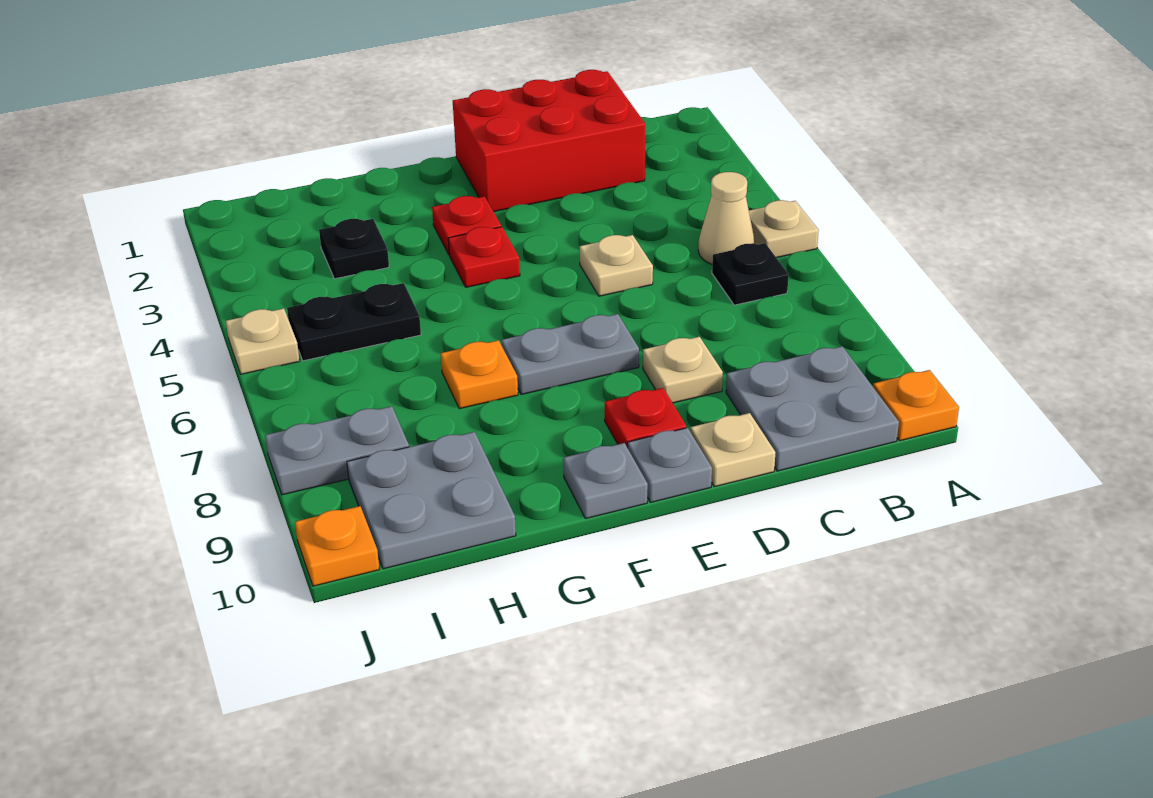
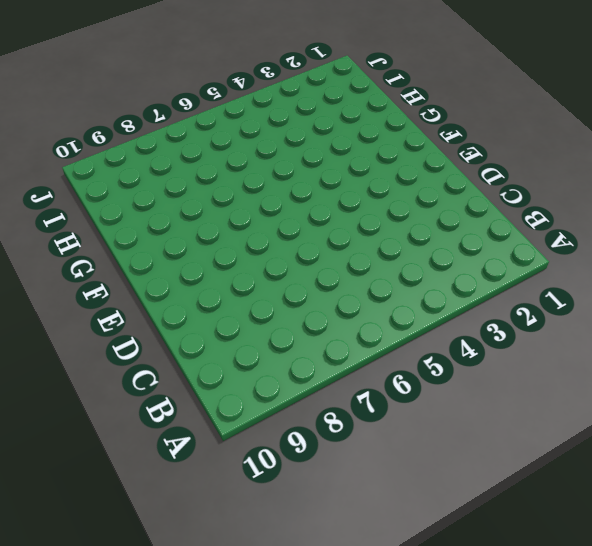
none -> tan 1x1 plate [749,200,819,258]
none -> orange 1x1 plate [873,370,959,441]
none -> tan 1x1 cone [698,172,755,264]

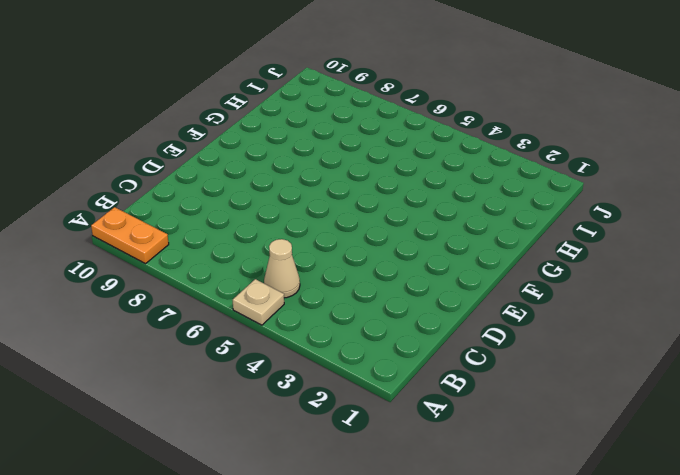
orange 1x2 plate [91,207,169,264] -> orange 1x1 plate [873,370,959,441]
none -> black 1x1 plate [712,243,789,305]
none -> grey 2x2 plate [726,346,899,471]
none -> red 2x3 brick [453,70,645,212]

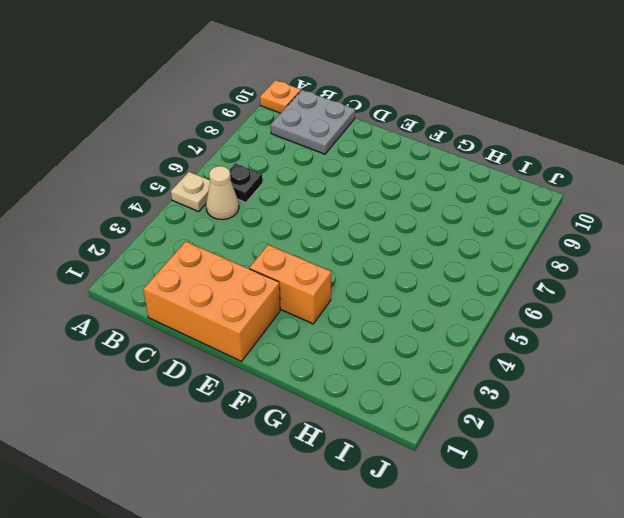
orange 2x3 brick [143,241,280,361] -> red 2x3 brick [453,70,645,212]
orange 1x2 brick [249,245,331,324] -> red 1x1 plate [432,196,501,254]
none -> tan 1x1 plate [580,235,653,296]
none -> tan 1x1 plate [643,337,723,403]
none -> tan 1x1 plate [691,413,776,487]

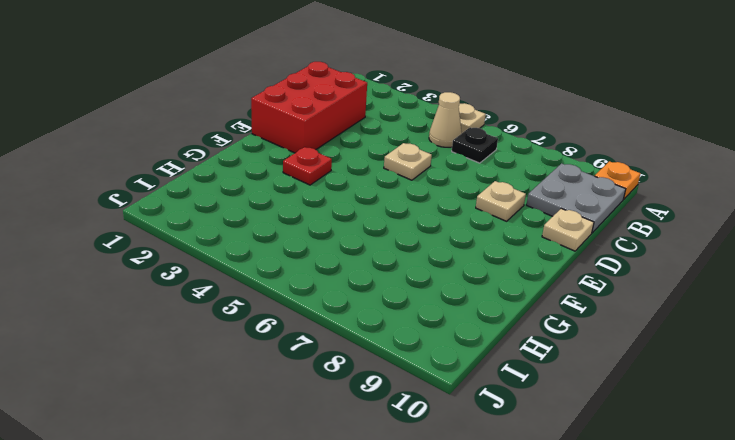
none -> grey 1x2 plate [502,314,639,394]
none -> red 1x1 plate [605,388,686,448]
none -> grey 1x1 plate [628,428,712,503]

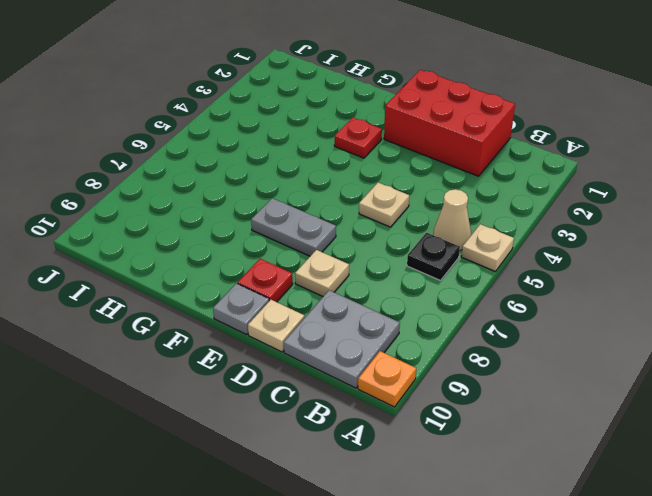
none -> red 1x1 plate [448,227,520,287]
none -> grey 1x1 plate [563,443,648,519]
none -> orange 1x1 plate [441,340,518,409]

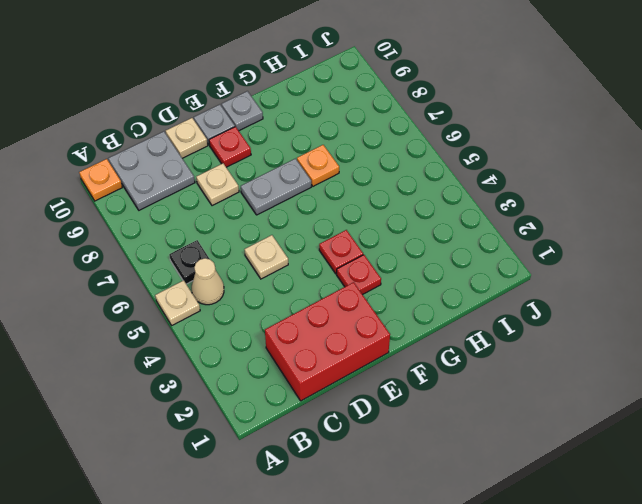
none -> black 1x1 plate [319,219,389,279]
none -> black 1x2 plate [287,283,421,361]
none -> grey 2x2 plate [347,432,516,569]

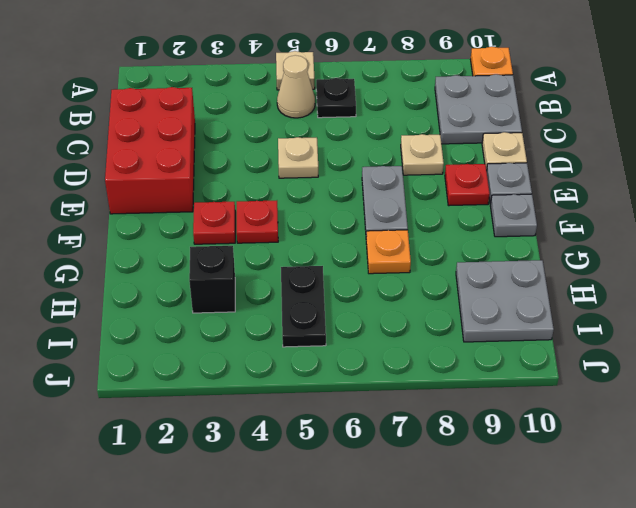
black 1x1 brick [189,246,235,313] -> black 1x1 plate [319,219,389,279]
none -> grey 1x2 plate [265,406,409,495]
none -> tan 1x1 plate [226,308,300,374]
none -> orange 1x1 plate [295,506,380,586]

